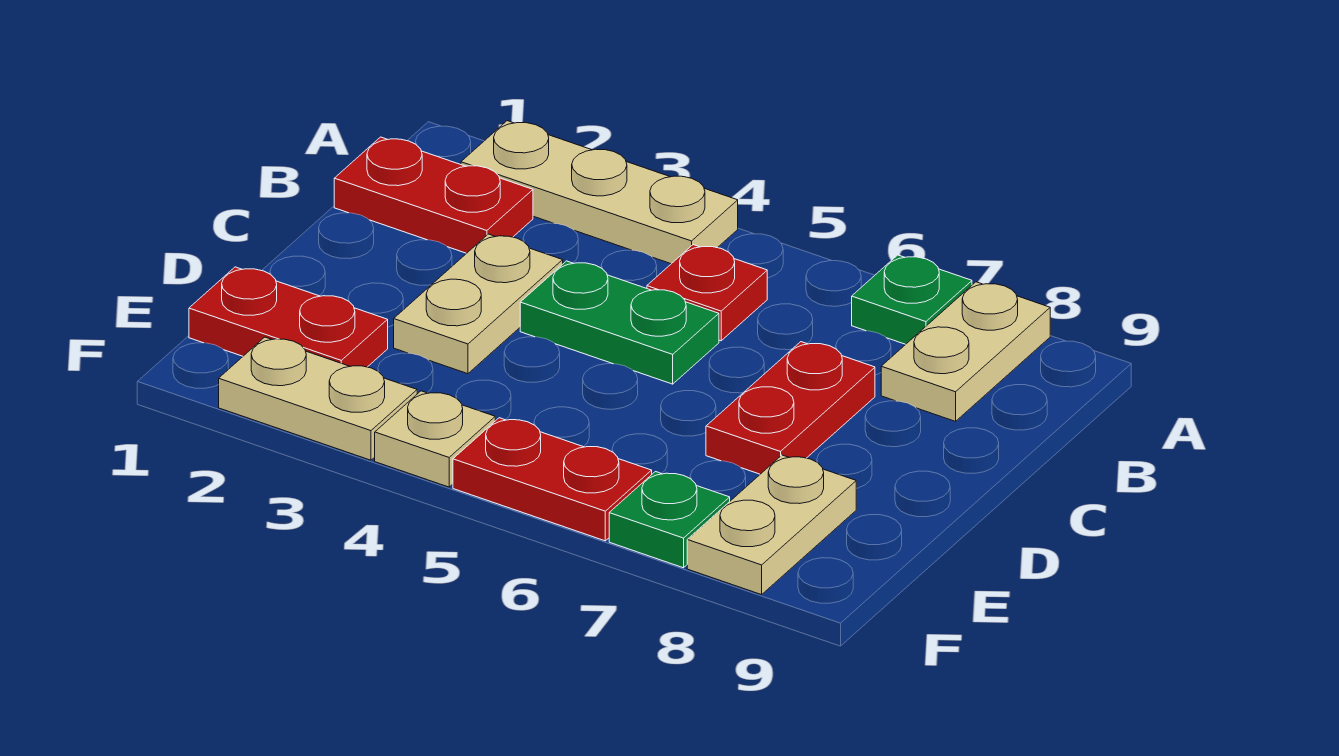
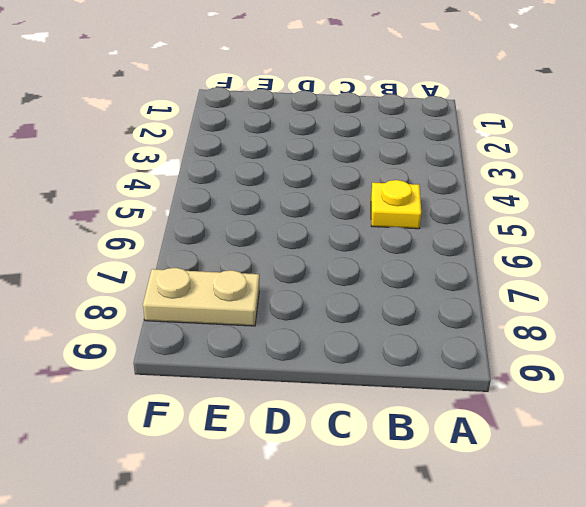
yellow 1x1 plate [371,180,421,229] -> red 1x1 plate [647,245,767,341]
none -> tan 1x3 plate [461,121,738,264]
none -> green 1x1 plate [852,255,972,344]
none -> tan 1x2 plate [881,282,1050,421]

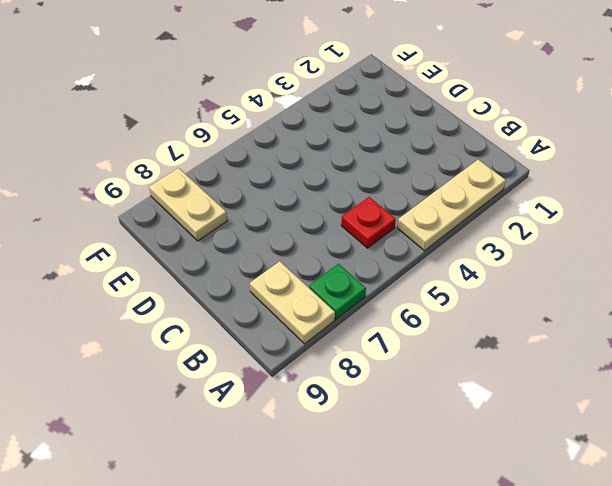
none -> red 1x2 plate [334,137,533,253]
none -> tan 1x2 plate [394,234,563,374]
none -> green 1x2 plate [520,261,719,384]

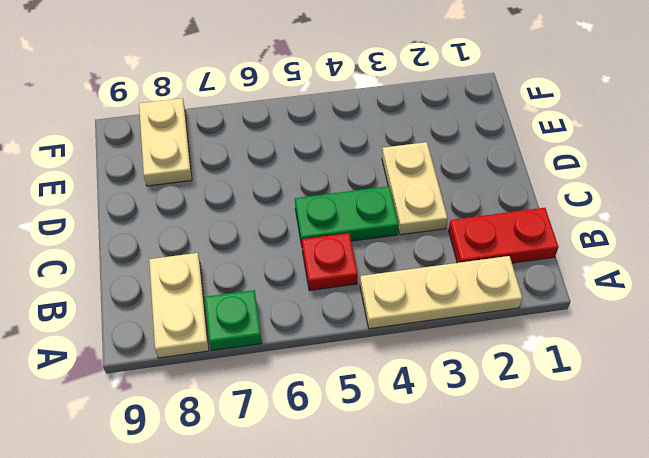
none -> red 1x2 plate [706,342,875,474]
none -> red 1x2 plate [189,267,388,367]
none -> tan 1x2 plate [219,337,417,460]

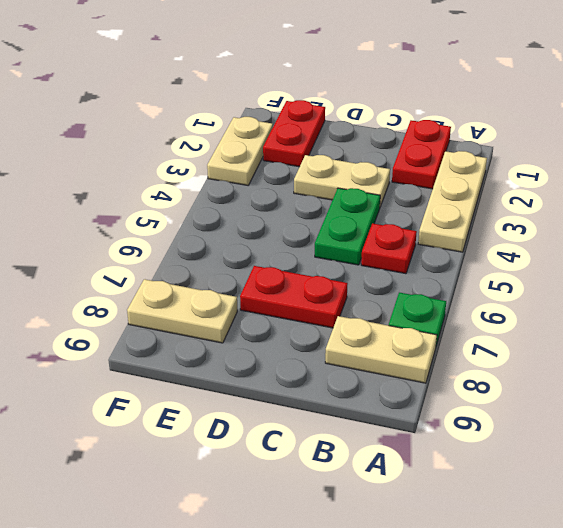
none -> tan 1x1 plate [375,391,495,487]
none -> red 1x2 plate [453,418,652,541]
none -> green 1x1 plate [609,472,730,568]

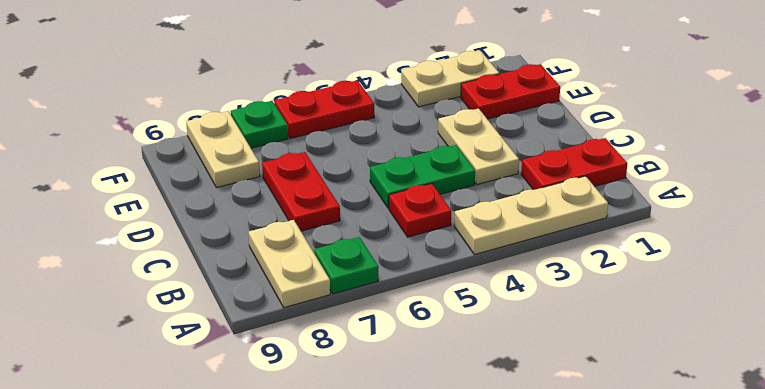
none -> tan 1x1 plate [375,391,495,487]

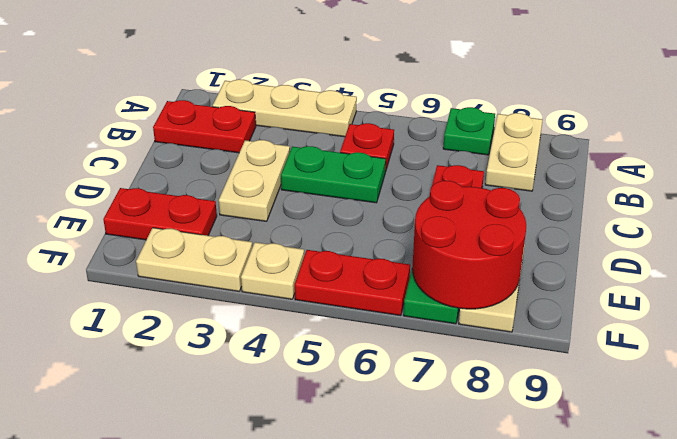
red 2x2 round brick [412,181,526,309] -> none

